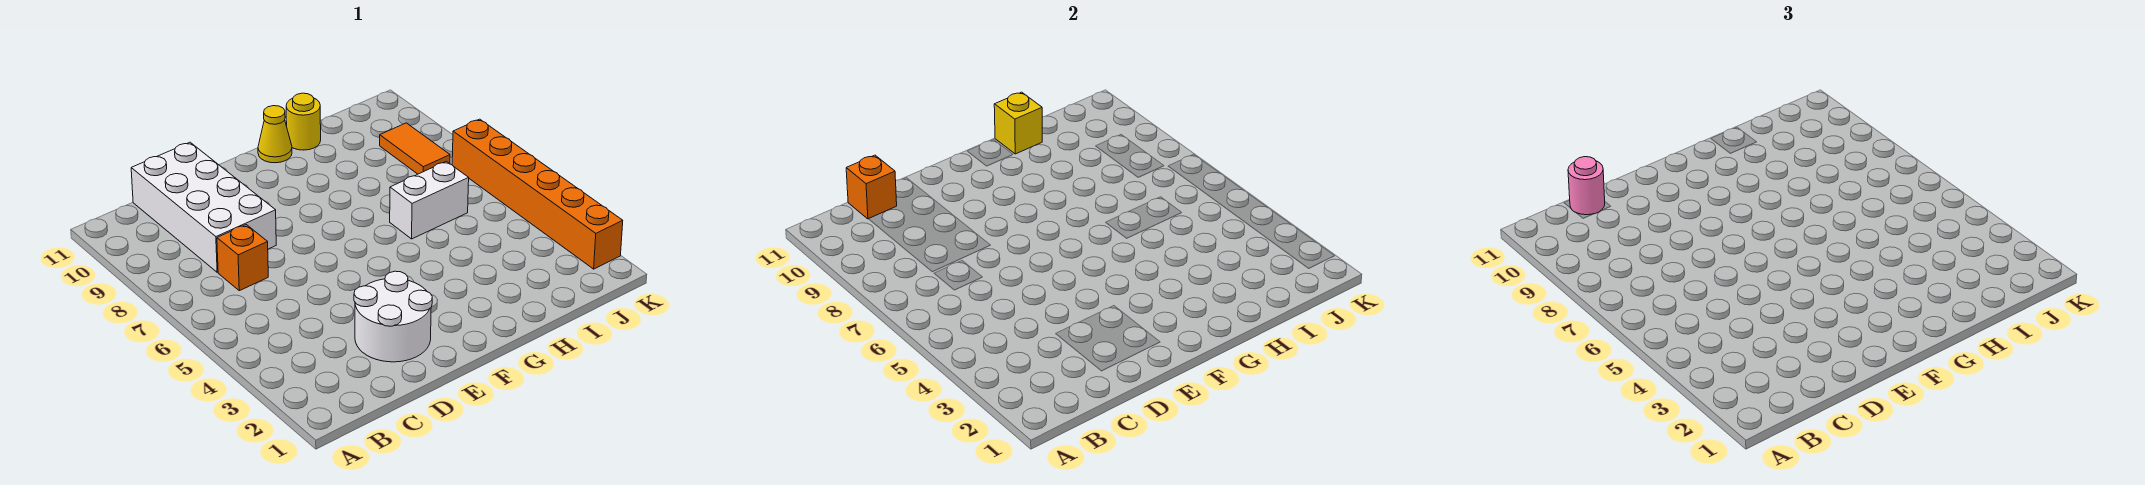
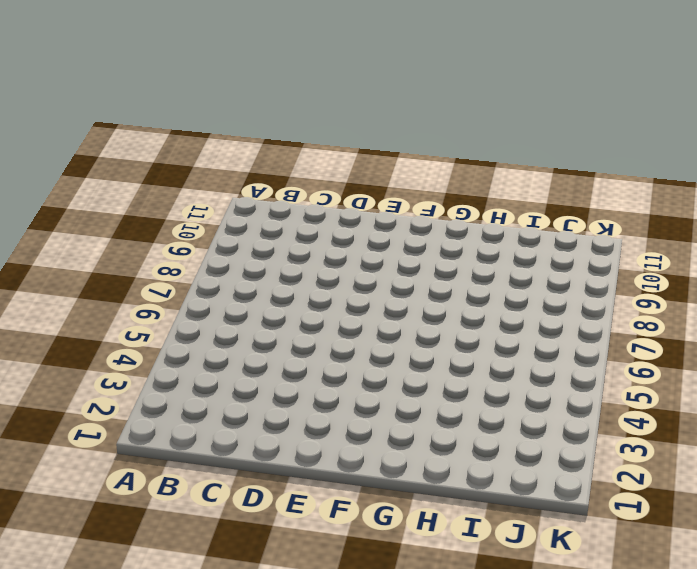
none -> orange 1x1 brick [217,225,268,291]
none -> white 2x4 brick [131,142,276,272]

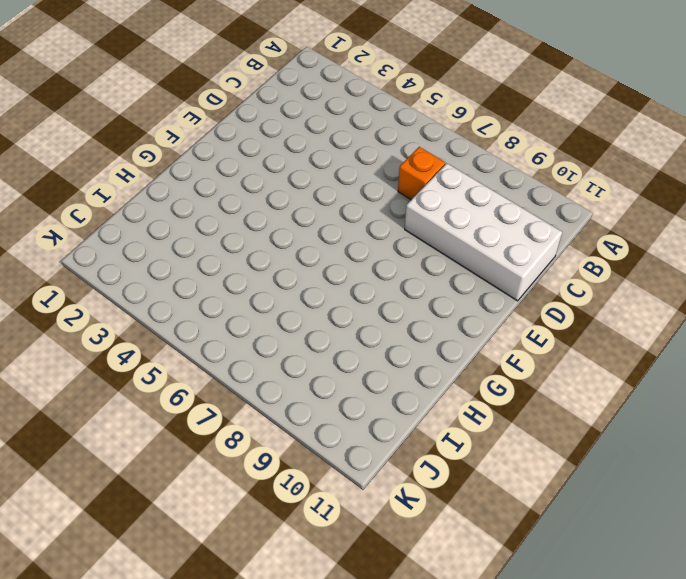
none -> white 2x2 round brick [354,271,432,362]
none -> yellow 1x1 cone [258,106,292,163]

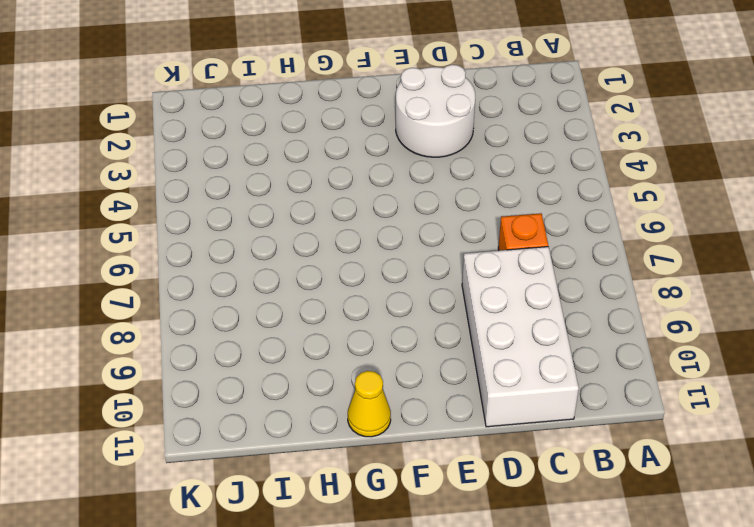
none -> white 1x2 brick [390,161,469,239]
none -> yellow 1x1 round brick [286,93,321,150]

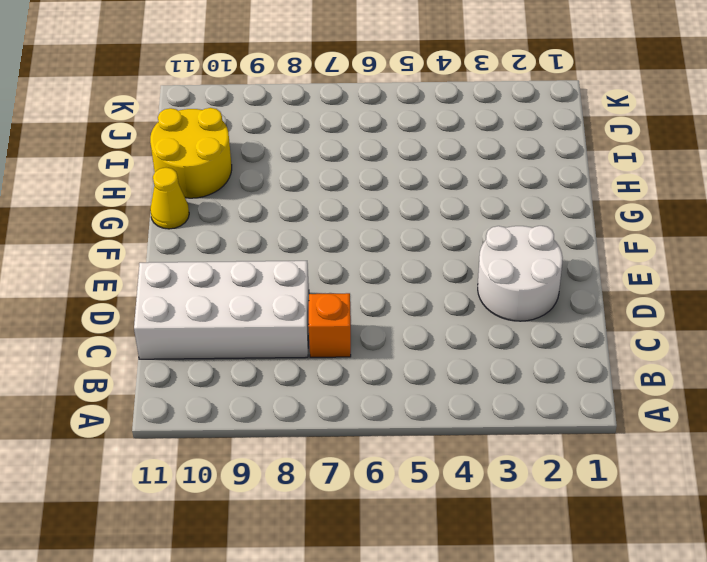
yellow 2x2 round brick [150,108,232,198] -> yellow 1x1 round brick [286,93,321,150]
none -> white 1x2 brick [390,161,469,239]
none -> orange 1x2 tile [380,123,450,174]

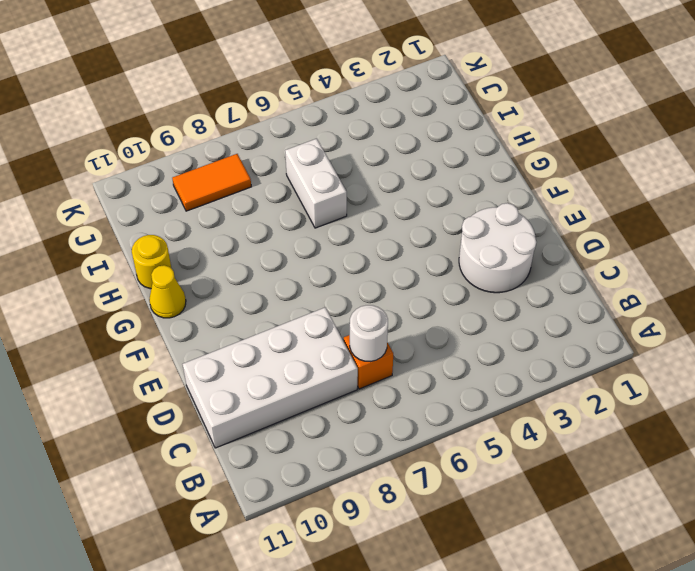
white 1x1 round brick [350,305,388,362] -> none
none -> orange 1x6 brick [452,119,623,269]
none -> orange 1x1 brick [846,155,897,219]

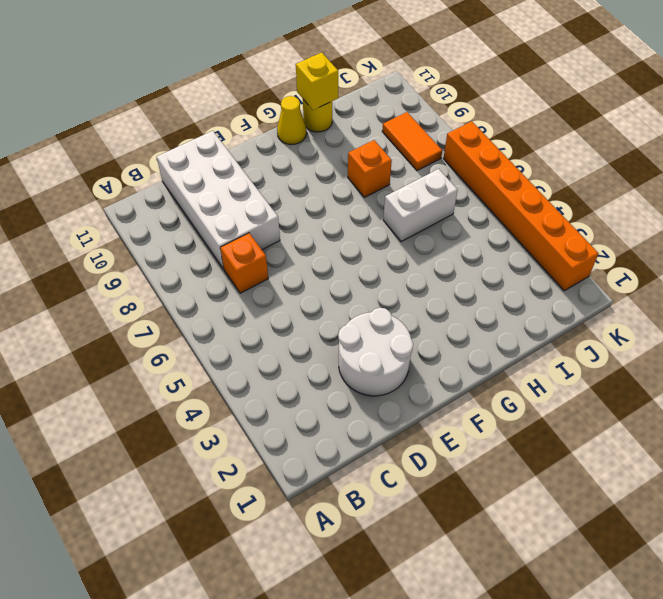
orange 1x1 brick [348,140,392,197] -> orange 1x1 brick moved to [846,155,897,219]
none -> pink 1x1 round brick [1568,157,1605,215]

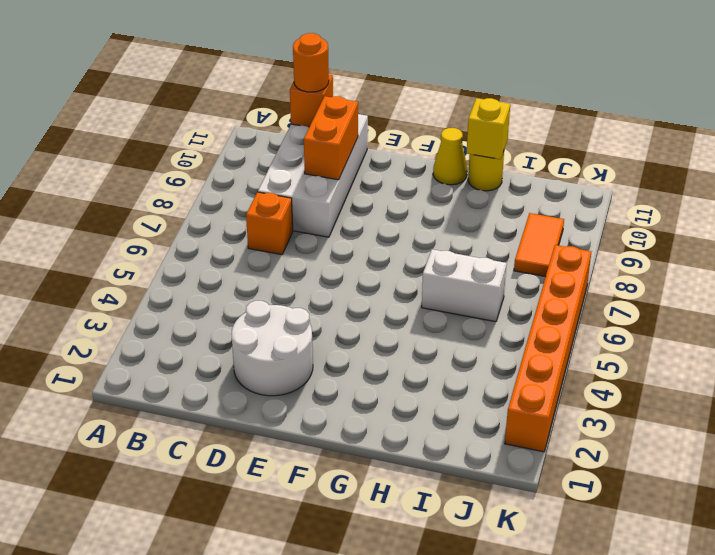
orange 1x1 round brick [293,33,329,92] -> pink 1x1 round brick [1568,157,1605,215]
orange 1x2 brick [304,96,358,180] -> none

